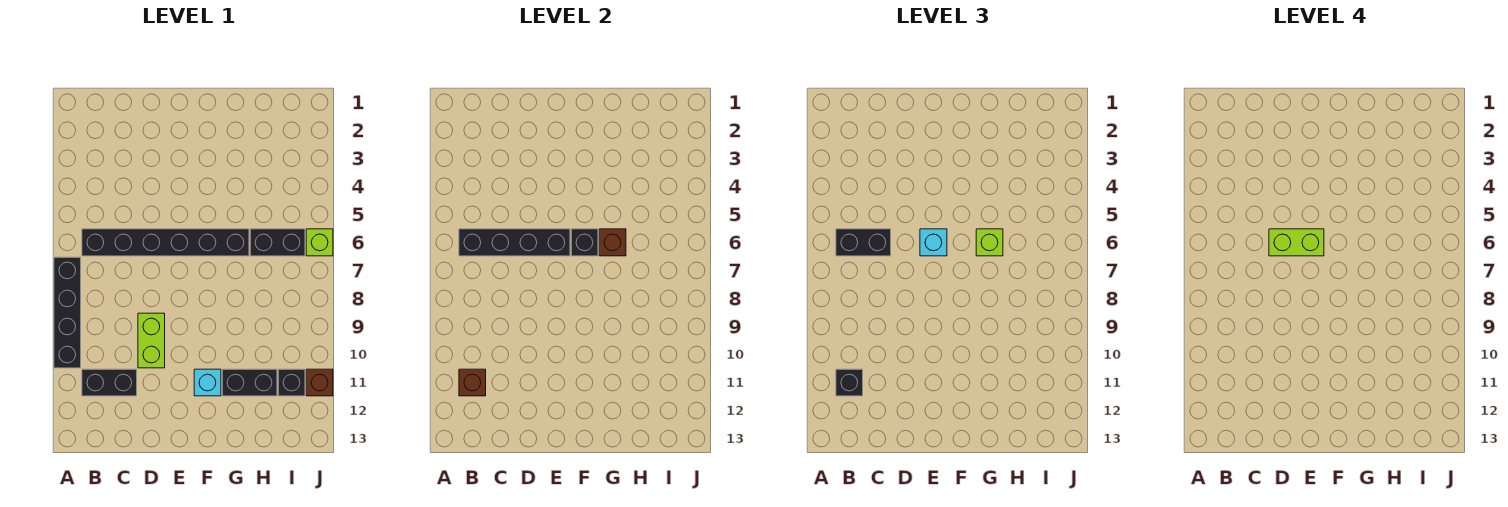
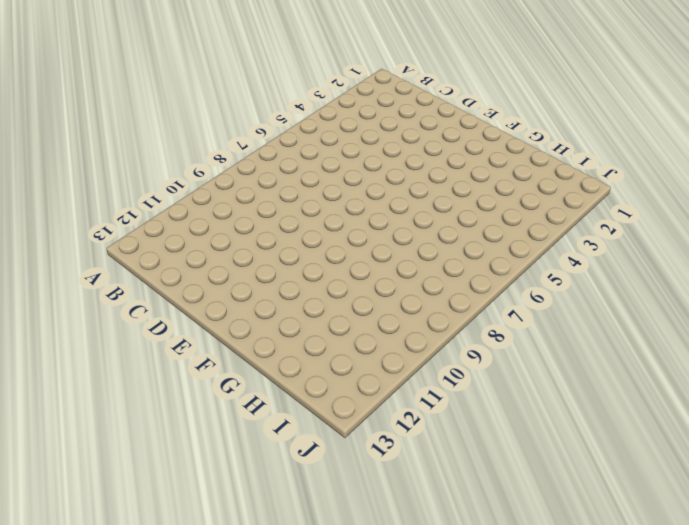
none -> black 1x4 brick [54,257,81,368]
none -> black 1x6 brick [82,229,249,256]
none -> black 1x2 brick [82,369,137,396]

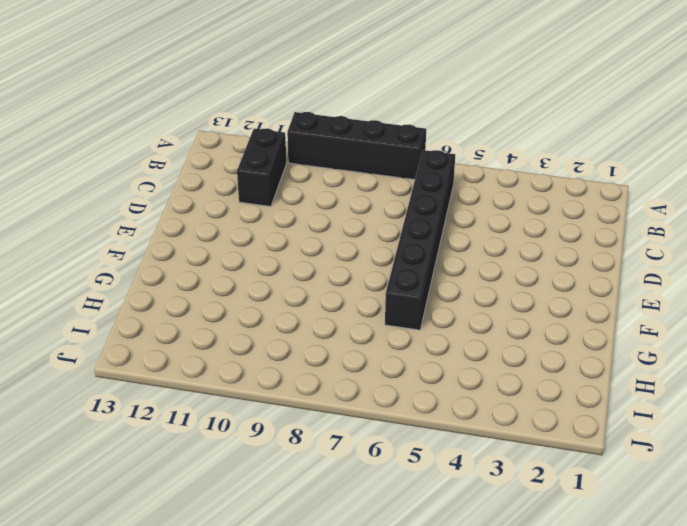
none -> lime 1x2 brick [138,313,165,368]
none -> cyan 1x1 brick [194,369,221,396]
none -> black 1x2 brick [222,369,277,396]

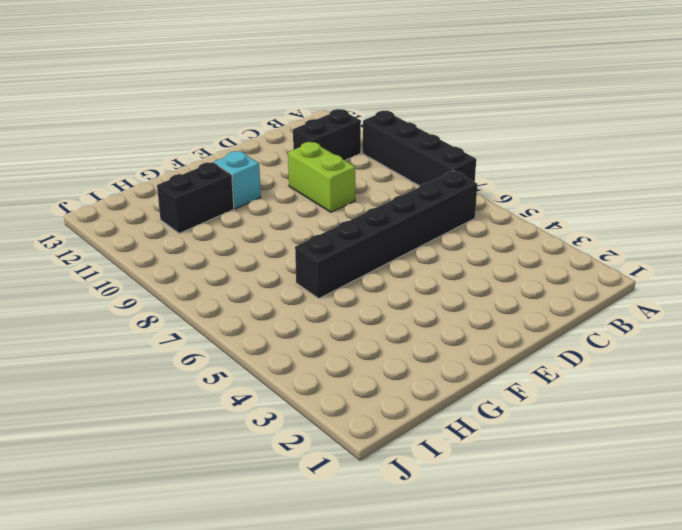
none -> black 1x2 brick [250,229,305,256]
none -> black 1x1 brick [278,369,305,396]
none -> lime 1x1 brick [306,229,333,256]

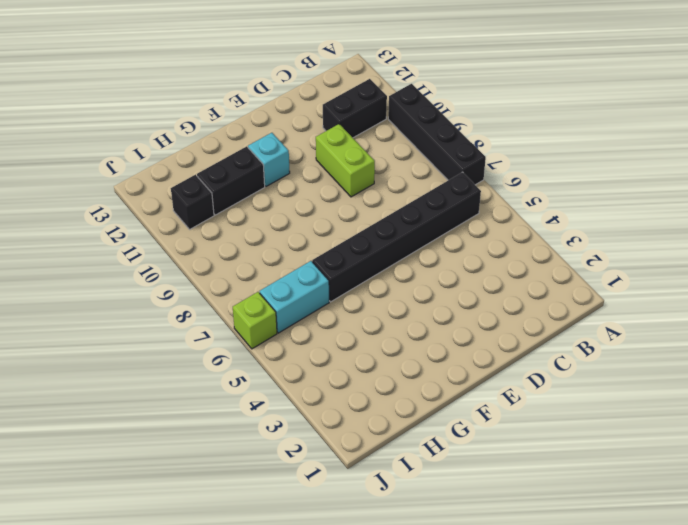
cyan 1x2 brick [260,261,329,333] -> black 1x2 brick [250,229,305,256]
none -> brown 1x1 brick [306,369,333,396]
none -> black 1x4 brick [459,229,570,256]
none -> brown 1x1 brick [459,369,486,396]

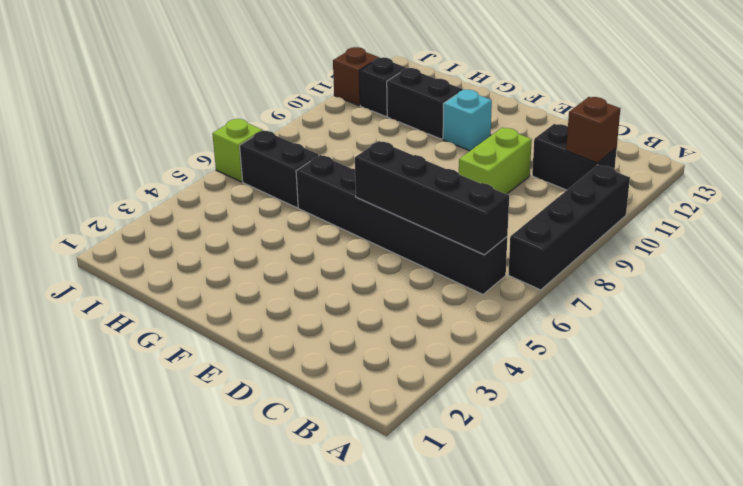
none -> black 1x1 brick [571,229,598,256]
none -> brown 1x1 brick [599,229,626,256]
none -> black 1x2 brick [836,229,891,256]

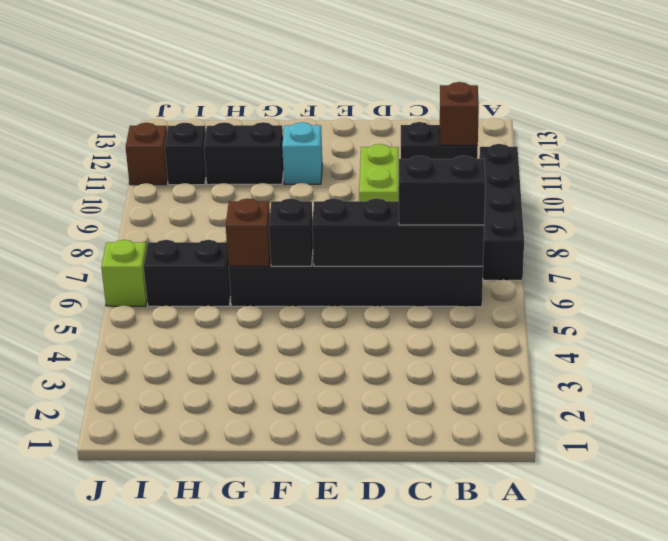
none -> black 1x1 brick [836,369,863,396]
none -> cyan 1x1 brick [920,229,947,256]
none -> lime 1x1 brick [976,229,1003,256]

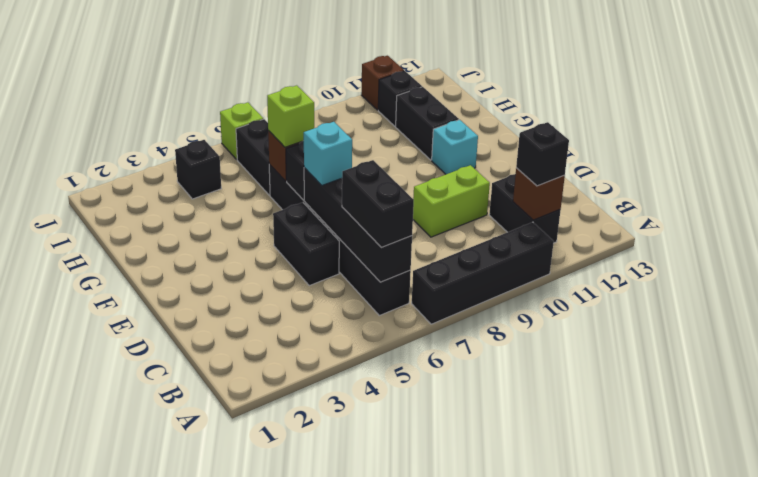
black 1x2 brick [273,202,339,286] -> none
black 1x1 brick [175,140,221,199] -> none
none -> lime 1x2 brick [1269,229,1324,256]

